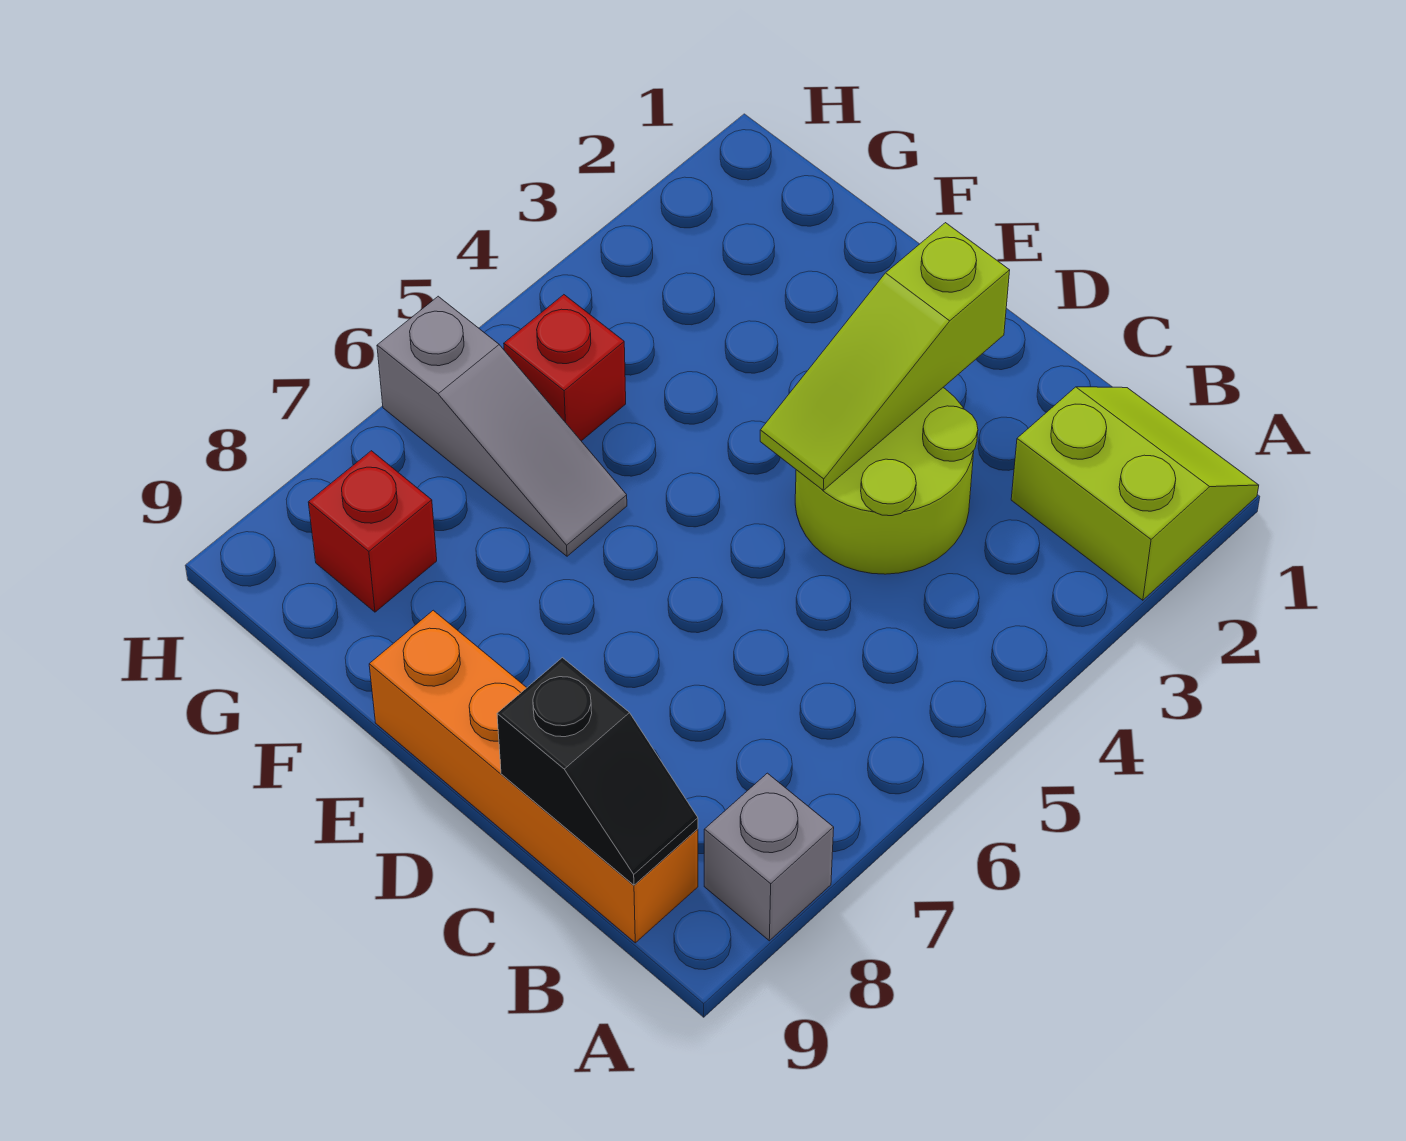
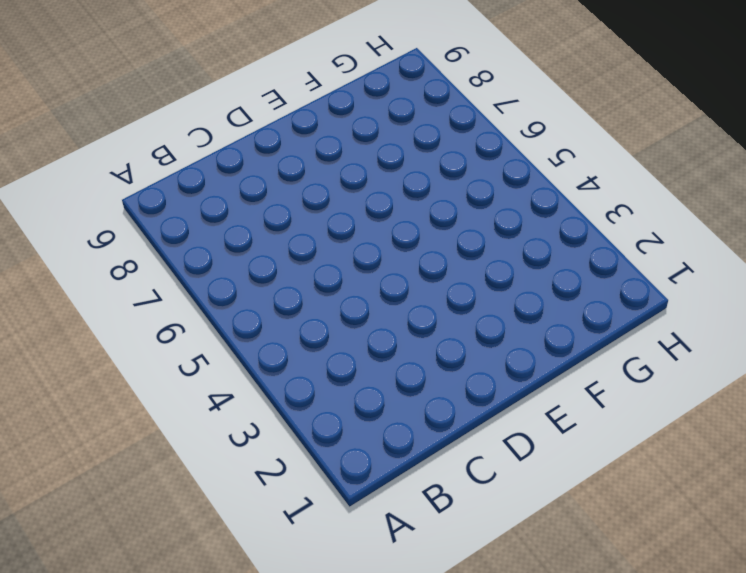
none -> lime 2x2 slope [1011,387,1259,600]
none -> grey 1x1 brick [704,773,834,941]

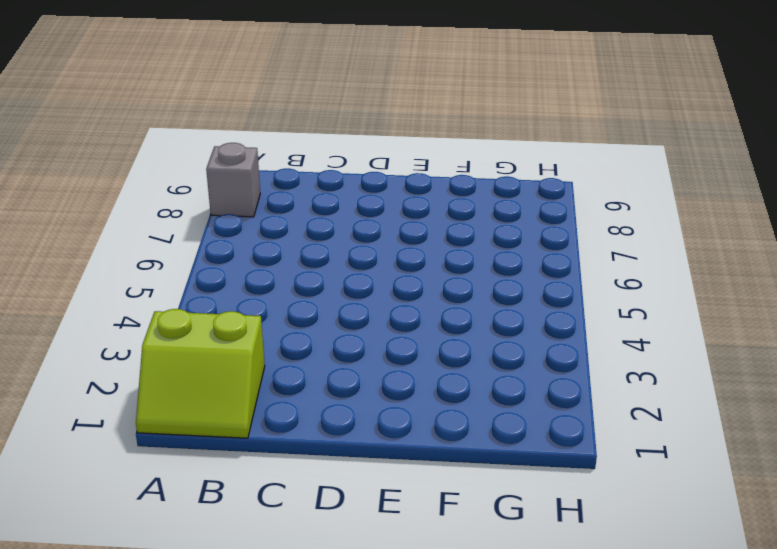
none -> orange 1x4 brick [369,610,698,943]
none -> lime 2x2 round brick [795,388,978,574]

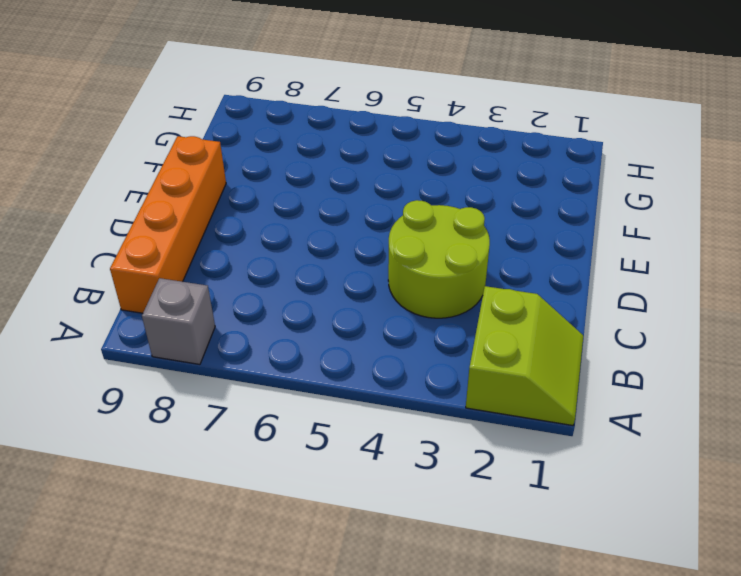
none -> grey 1x3 slope [377,296,627,556]
none -> red 1x1 brick [504,295,626,441]

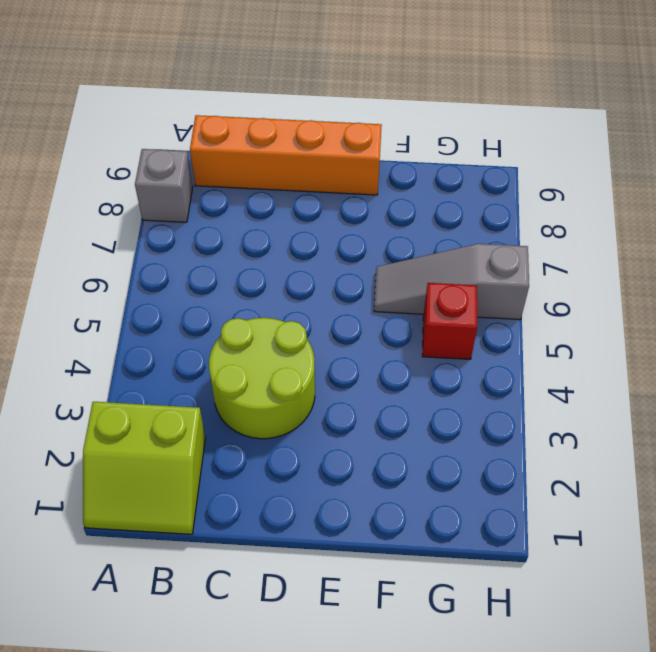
none -> red 1x1 brick [308,451,437,612]
none -> black 1x2 slope [497,658,698,885]

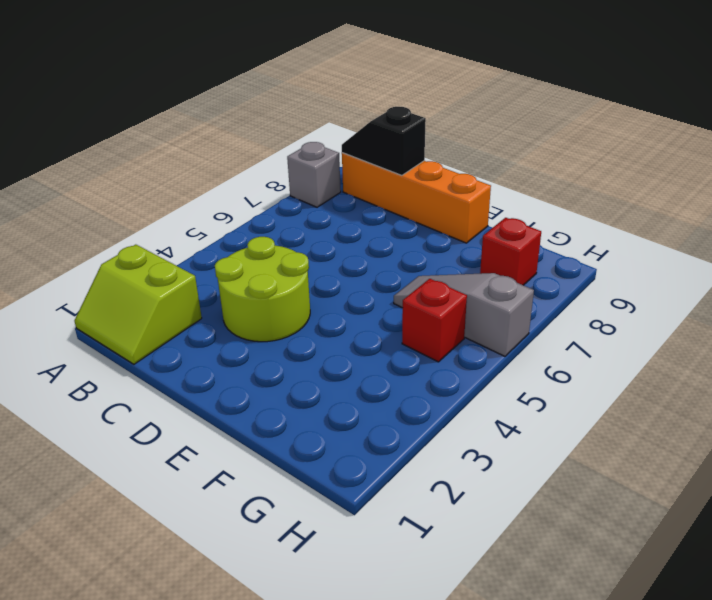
none -> lime 1x3 slope [760,223,1010,490]

